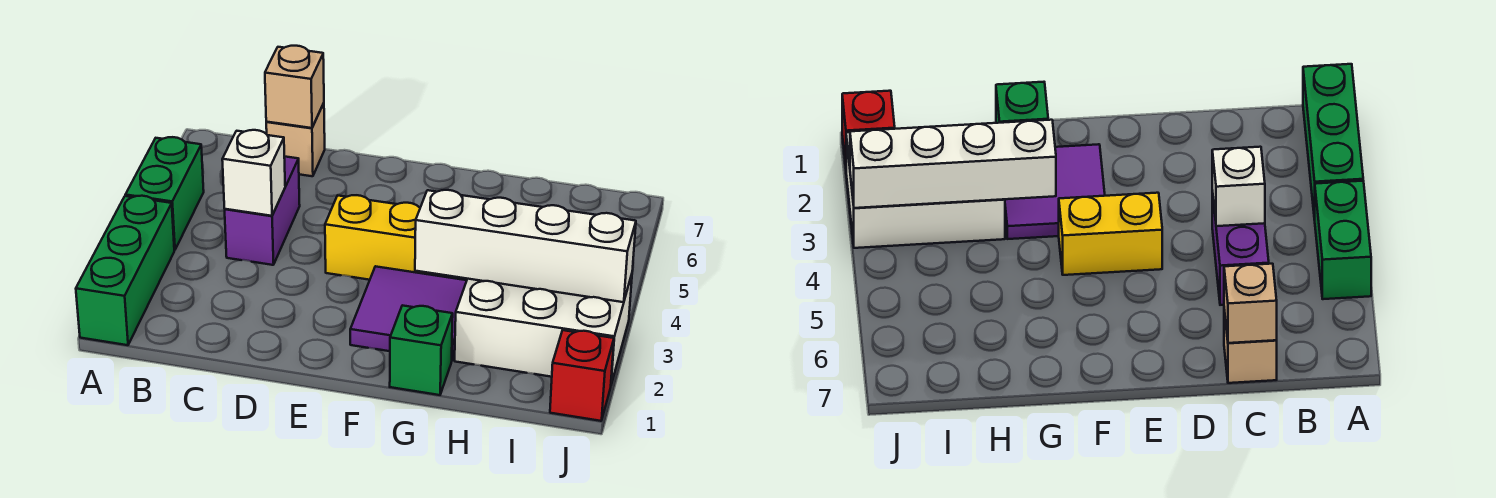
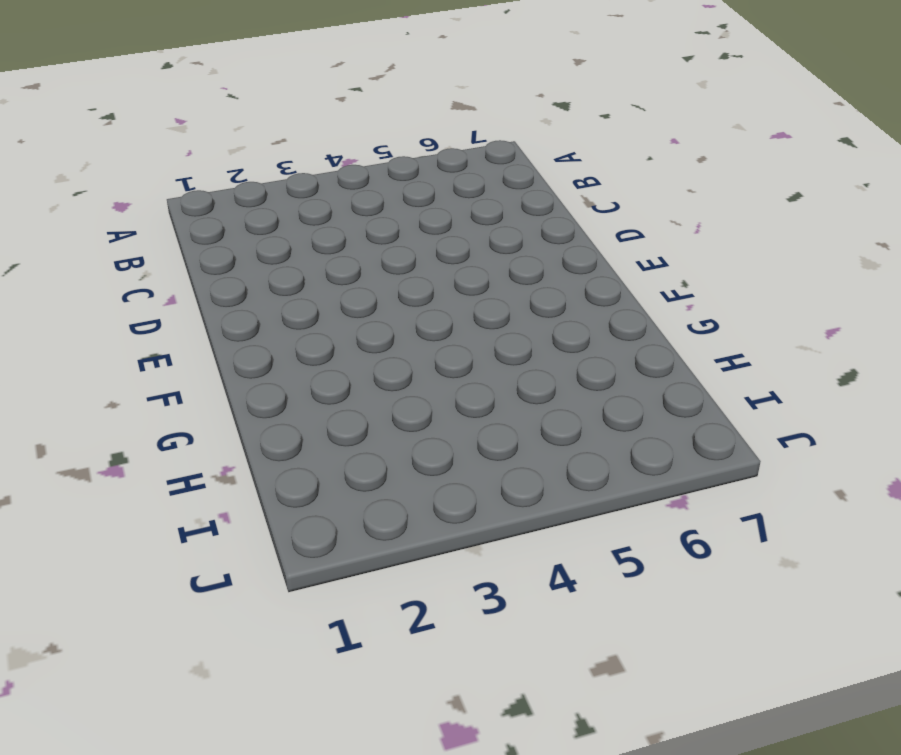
none -> green 1x3 brick [76,196,174,345]
none -> green 1x2 brick [126,137,204,250]
none -> purple 1x2 brick [225,156,300,265]

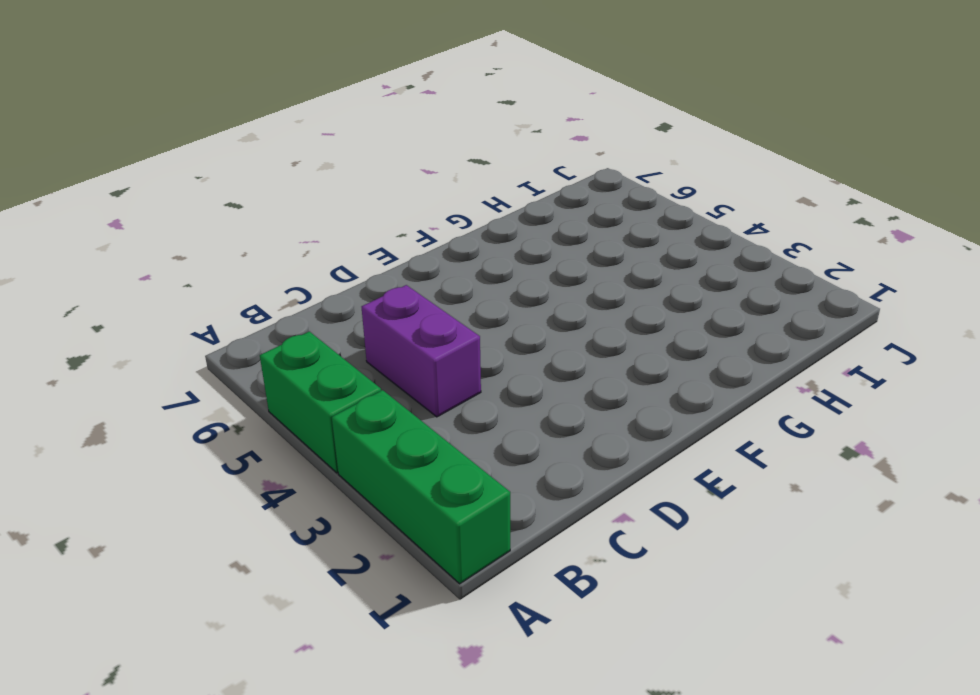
none -> tan 1x1 brick [266,103,325,176]
none -> yellow 1x2 brick [325,195,429,280]
none -> purple 2x2 tile [350,266,467,360]

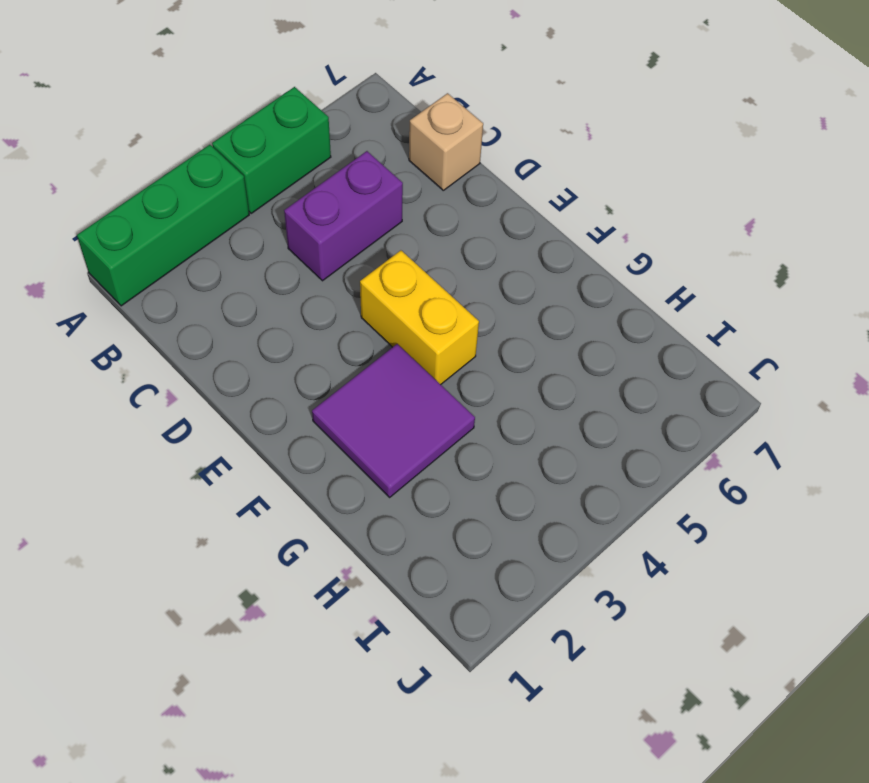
none -> green 1x1 brick [390,305,453,395]
none -> white 2x3 brick [455,275,632,384]
none -> red 1x1 brick [550,330,614,421]

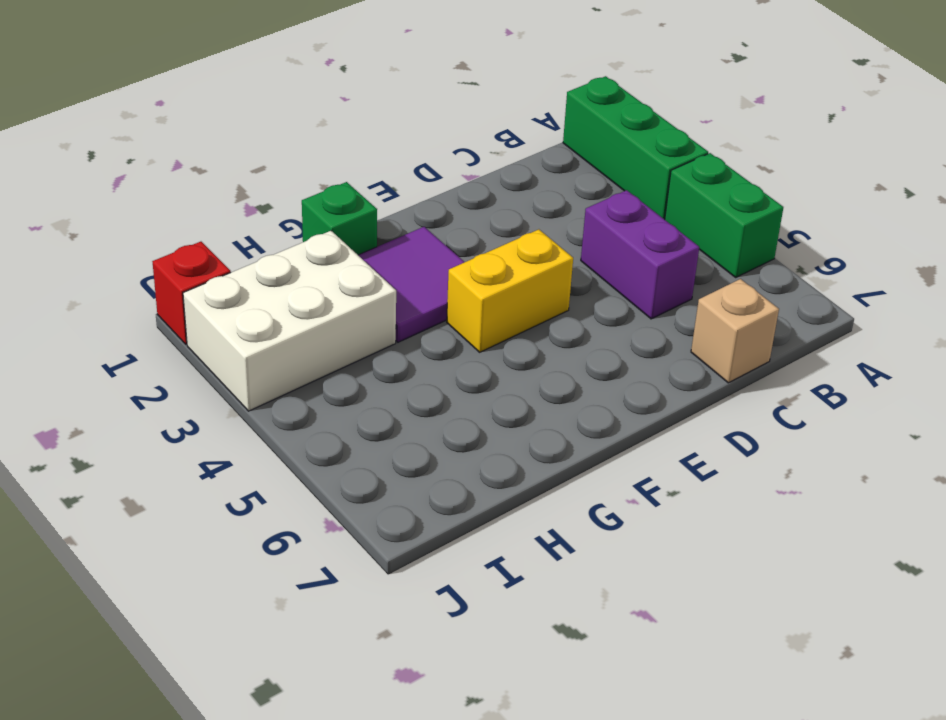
none -> white 1x1 brick [222,130,285,216]
none -> tan 1x1 brick [265,46,324,128]
none -> white 1x4 brick [415,190,636,302]

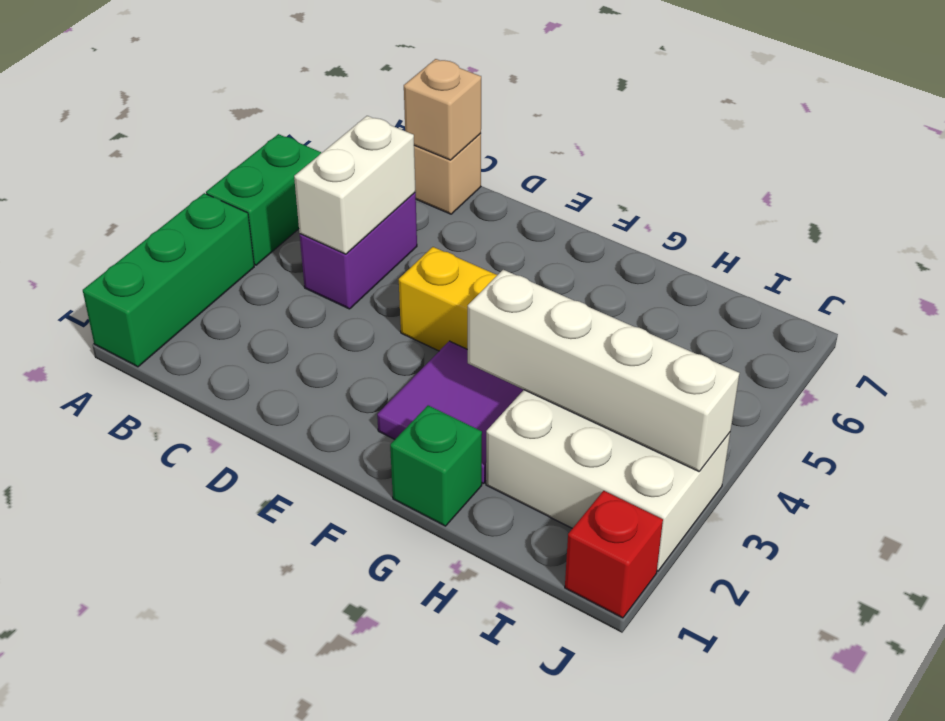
white 1x2 brick [294,116,416,254] -> white 1x1 brick [222,130,285,216]

